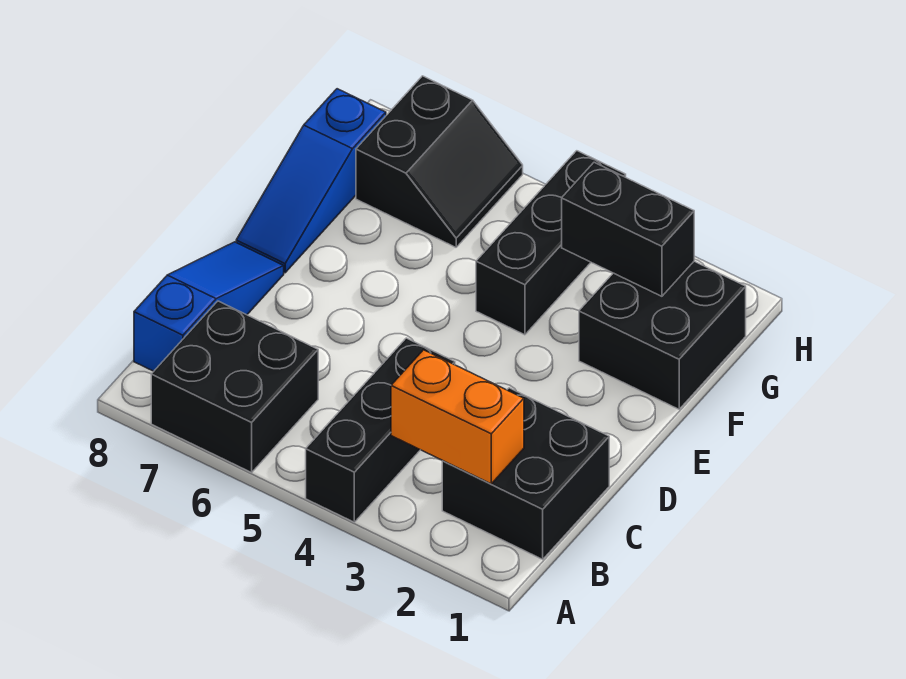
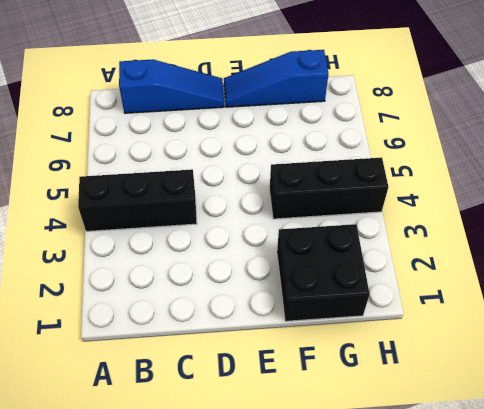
none -> black 2x2 brick [151,301,318,473]
none -> black 2x2 brick [442,388,609,559]

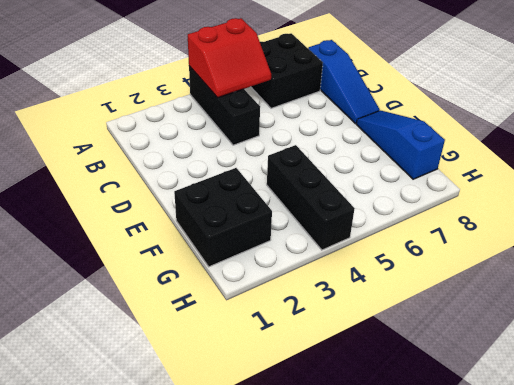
red 2x2 slope [188,18,271,98] -> none
none -> black 2x2 brick [442,388,609,559]
none -> black 2x2 slope [356,76,523,247]

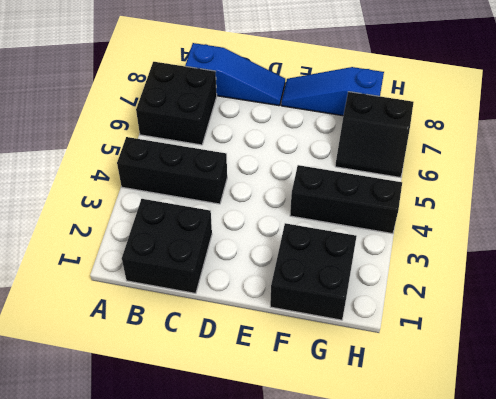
none -> orange 1x2 brick [391,350,524,484]
none -> black 1x2 brick [562,162,694,296]

